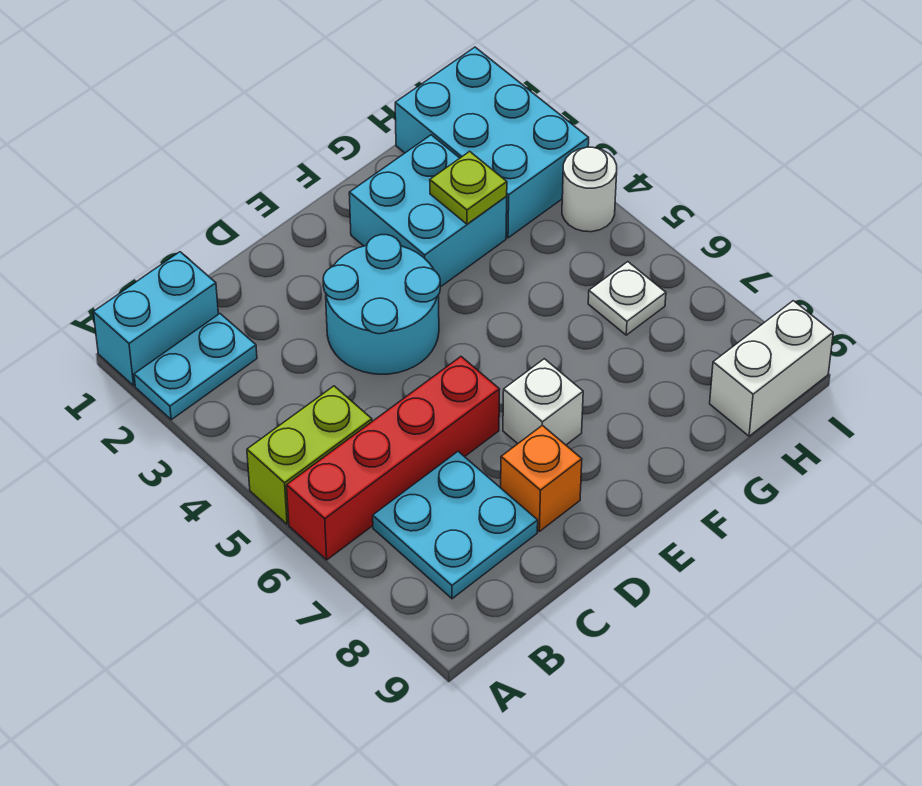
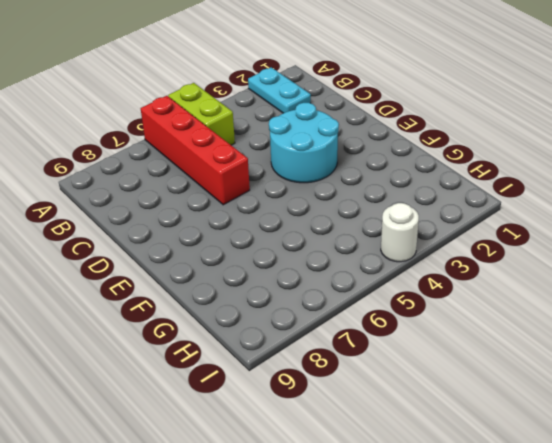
none -> cyan 1x2 brick [93,252,218,386]
none -> cyan 2x2 plate [373,452,538,599]
none -> orange 1x1 brick [501,425,582,531]

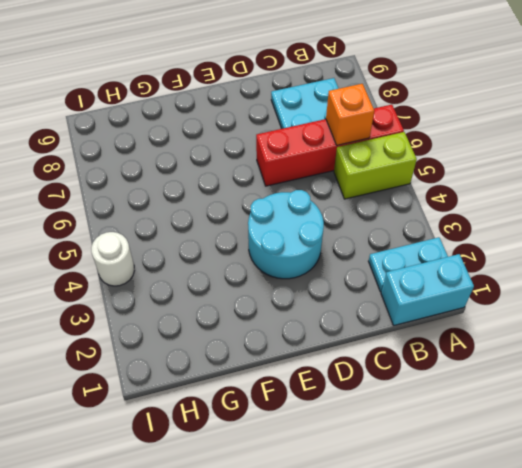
orange 1x1 brick [326,84,374,145] -> orange 1x1 brick moved to [501,425,582,531]
none -> white 1x1 brick [503,359,583,445]
none -> cyan 2x2 brick [349,135,507,287]
none -> cyan 2x3 brick [395,47,589,238]

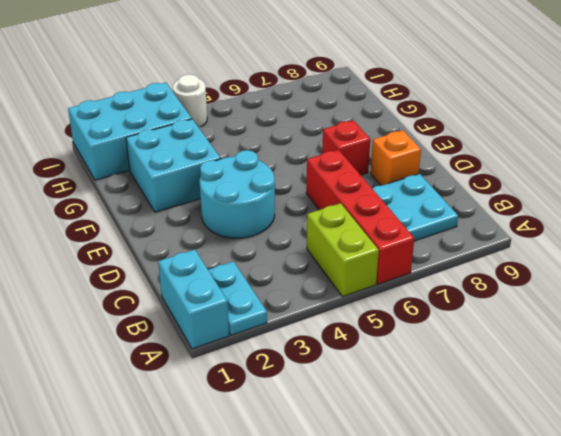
red 1x1 brick [322,120,370,175] -> white 1x1 brick [503,359,583,445]
none -> white 1x1 plate [588,262,666,335]
none -> white 1x2 brick [710,301,833,436]
none -> lime 1x1 plate [430,151,507,224]

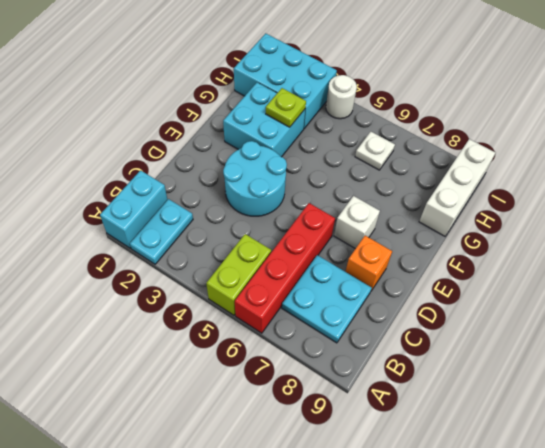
white 1x3 brick [419,139,495,236] -> white 1x2 brick [710,301,833,436]

